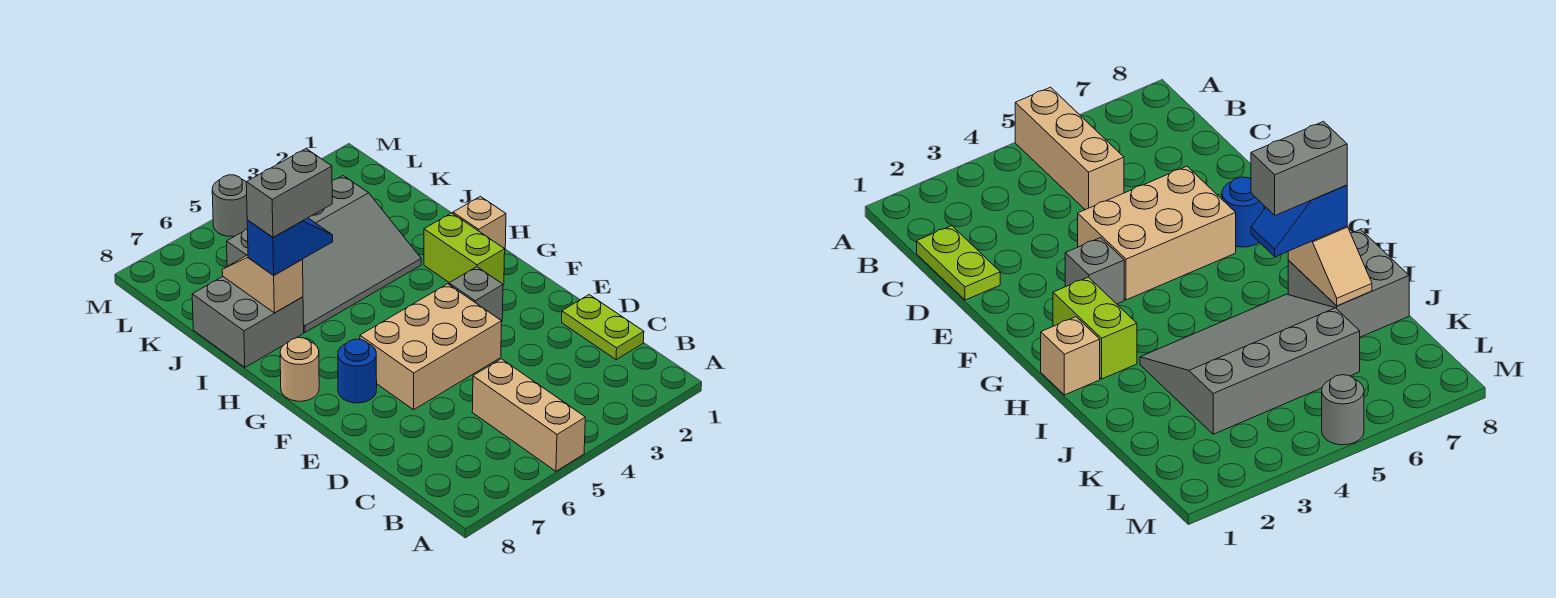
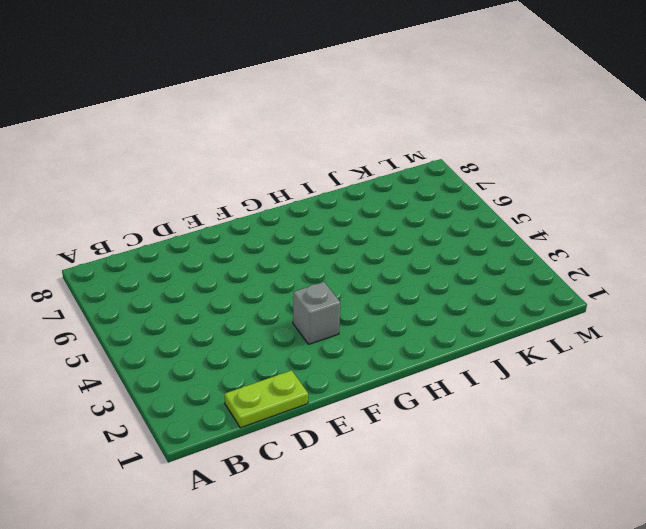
none -> tan 1x3 brick [472,359,585,471]
none -> tan 2x3 brick [360,284,502,410]
none -> blue 1x1 round brick [338,339,377,403]

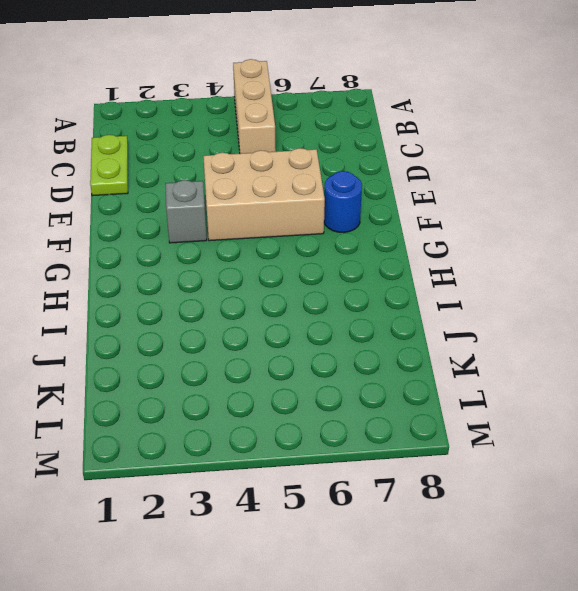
none -> lime 1x2 brick [424,213,505,285]
none -> tan 1x1 round brick [280,338,319,401]
none -> tan 1x1 brick [453,196,506,249]

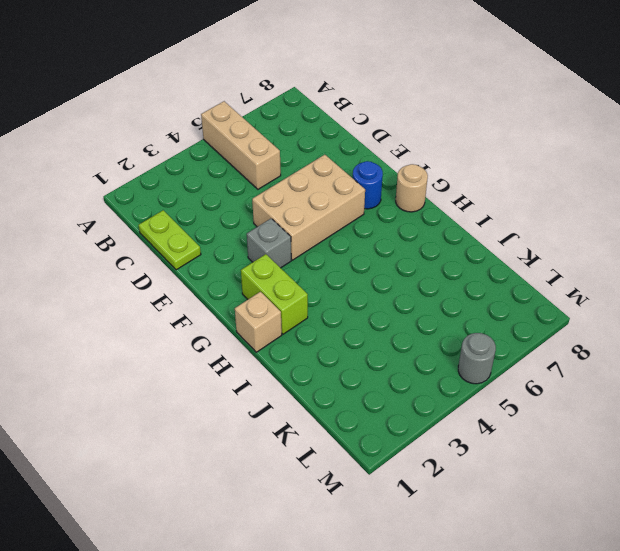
none -> grey 3x4 slope [227,176,421,332]
none -> grey 2x2 brick [192,277,304,367]
none -> tan 1x2 slope [222,255,303,313]

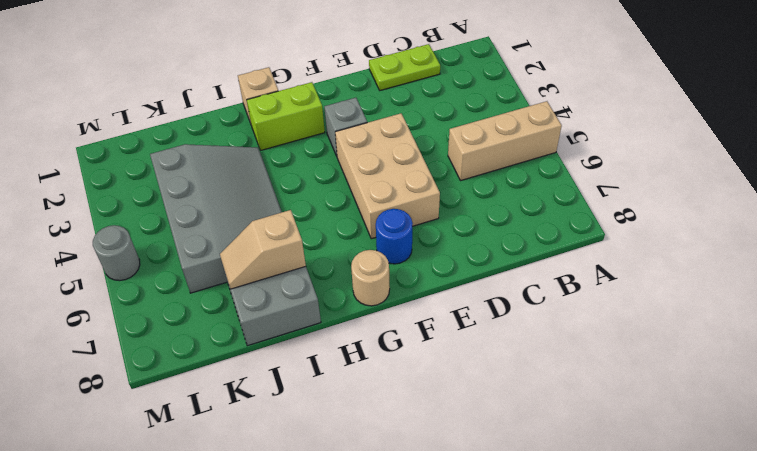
none -> blue 1x2 slope [247,218,333,275]
none -> grey 1x2 brick [246,149,332,237]

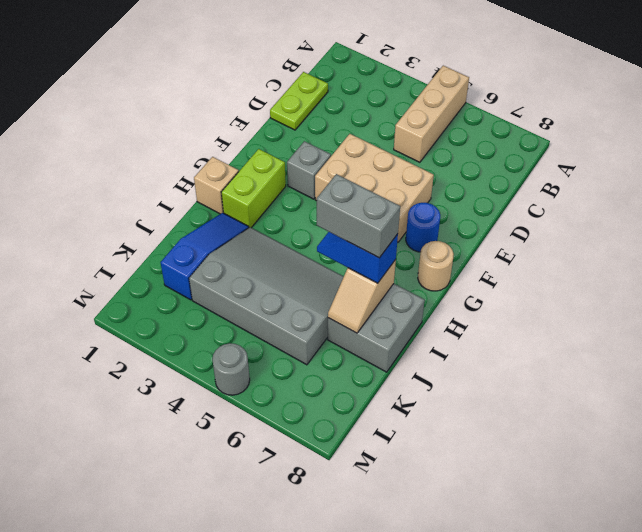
blue 1x3 slope [161,213,249,300] -> none

